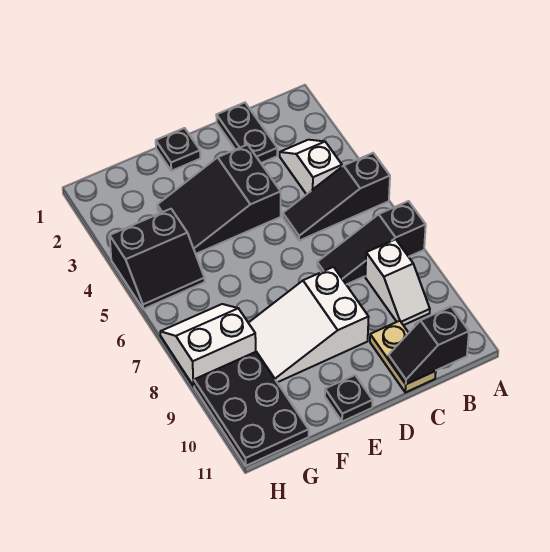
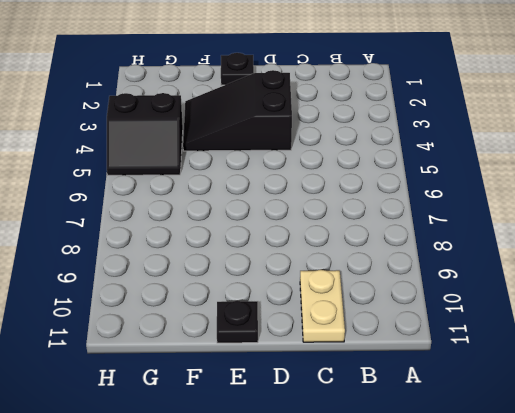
none -> black 1x3 slope [283,153,390,241]
none -> black 1x3 slope [317,201,426,285]
none -> white 1x2 slope [280,140,342,194]

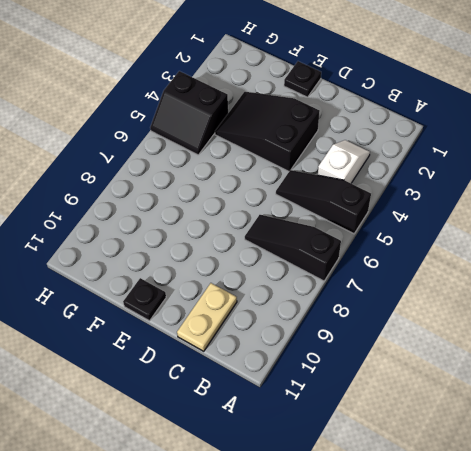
none -> white 1x2 slope [365,239,430,325]
none -> black 1x2 plate [216,103,277,163]
none -> white 2x3 slope [249,267,369,382]

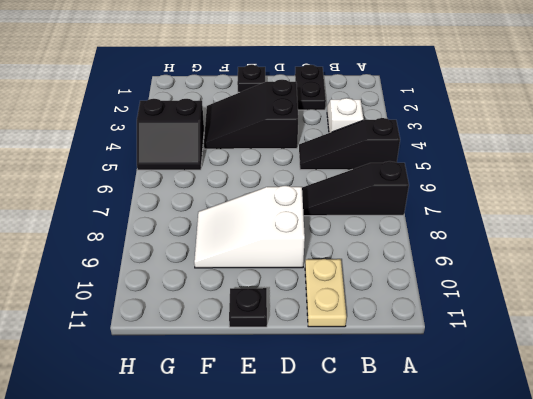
none -> white 1x2 slope [365,239,430,325]
none -> white 2x2 slope [160,304,256,386]
none -> black 2x3 plate [194,352,309,466]

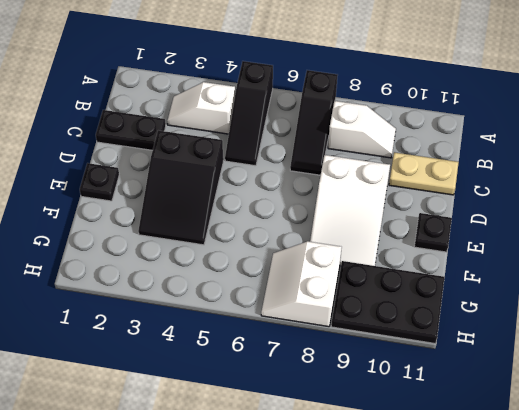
none -> black 2x2 slope [110,209,205,309]
none -> black 1x2 slope [388,307,469,384]

